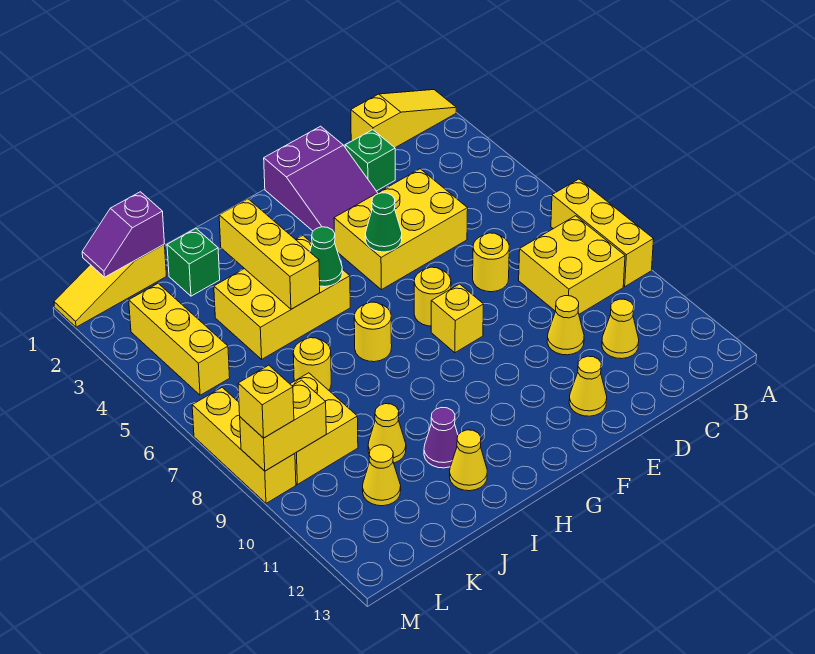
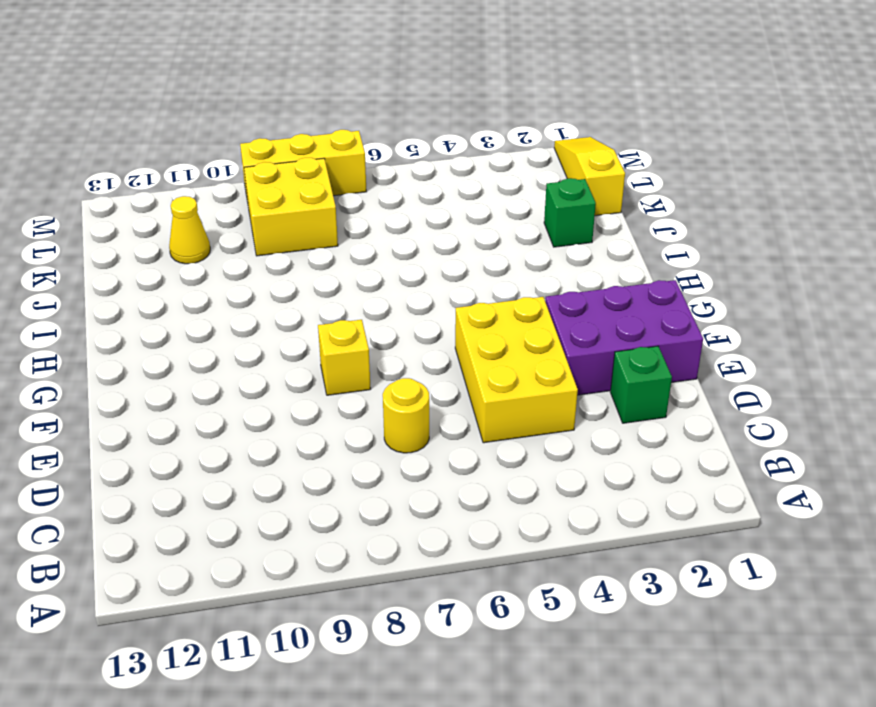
purple 2x3 brick [545,280,703,395] -> purple 2x3 slope [264,126,377,232]
none -> yellow 1x3 slope [351,90,456,148]
none -> yellow 1x3 brick [551,179,654,287]
none -> yellow 2x2 brick [519,216,625,314]
none -> yellow 1x1 cone [602,299,639,359]

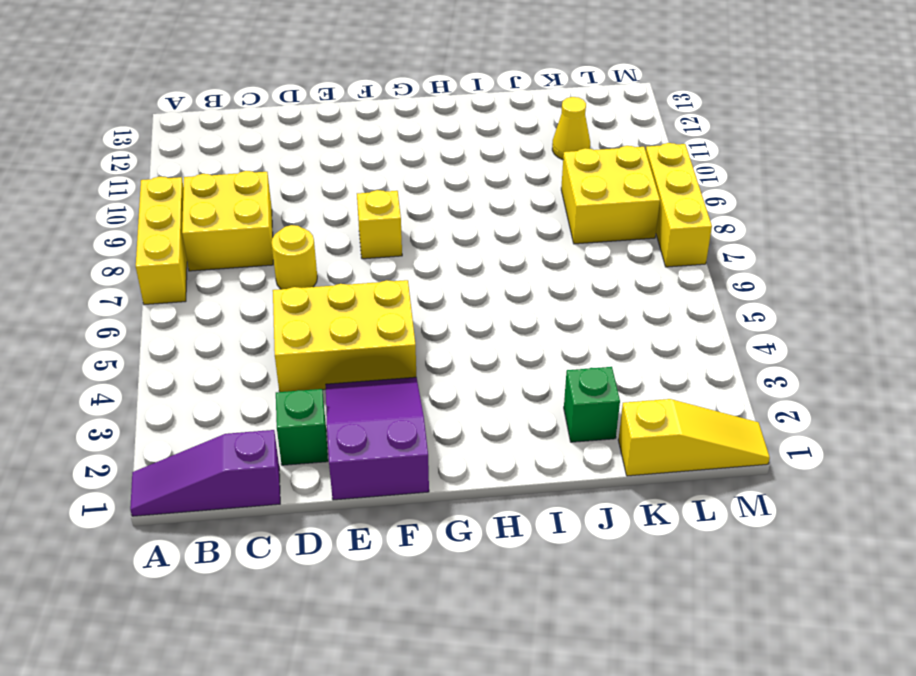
purple 1x3 slope [130,430,280,516] -> yellow 1x3 slope [351,90,456,148]
none -> yellow 1x1 cone [602,299,639,359]
none -> yellow 1x1 cone [547,296,584,355]
none -> yellow 1x1 cone [569,356,607,416]
none -> yellow 1x1 round brick [414,267,451,326]

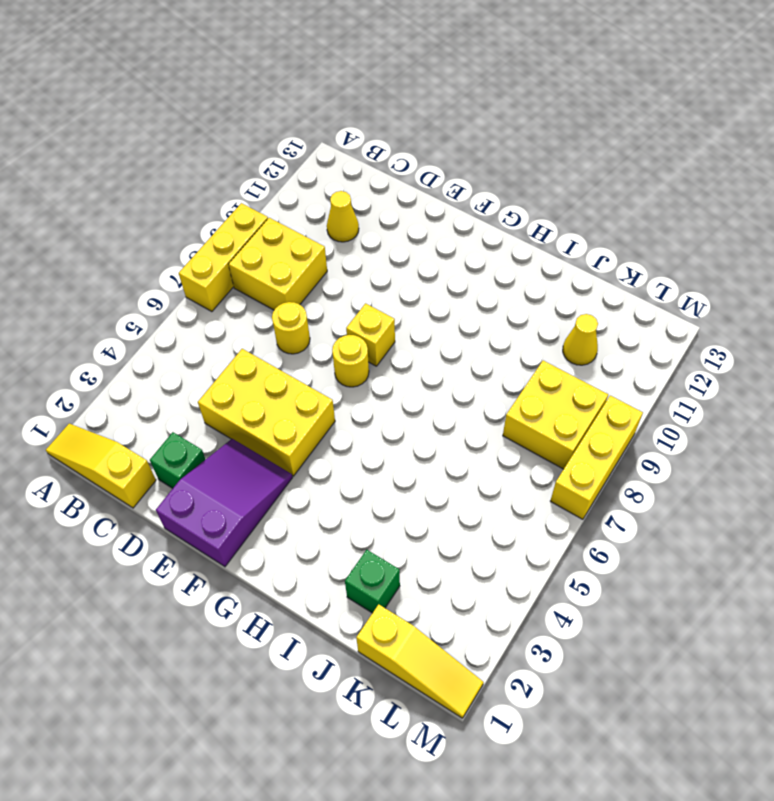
none -> yellow 1x1 cone [547,296,584,355]
none -> yellow 1x1 cone [569,356,607,416]
none -> yellow 2x3 brick [214,236,350,359]
none -> yellow 1x1 round brick [354,302,392,362]

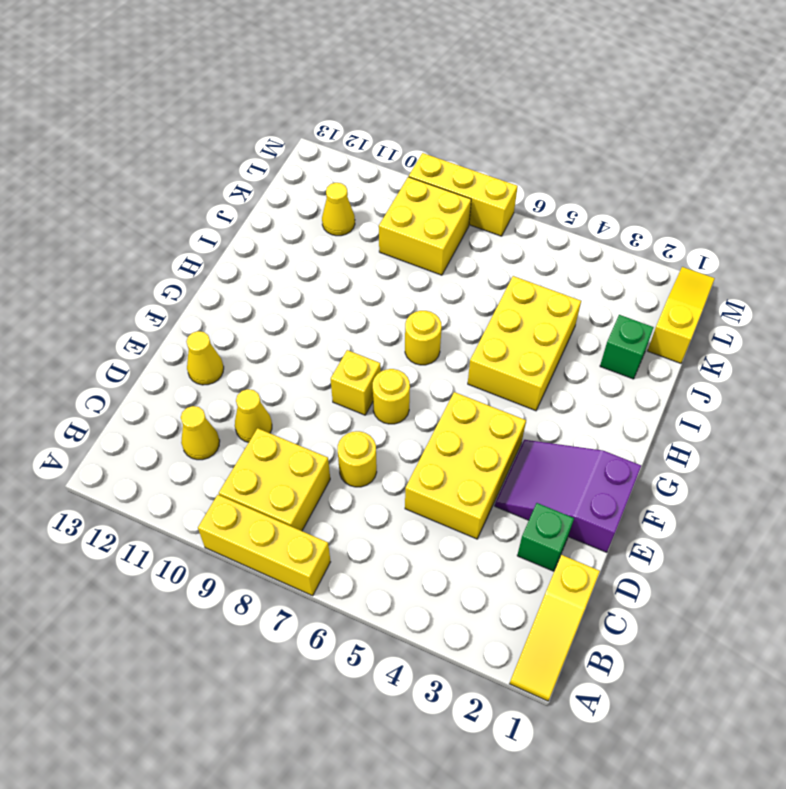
none -> purple 1x1 cone [424,407,458,468]
none -> yellow 1x1 cone [450,430,487,491]
none -> yellow 1x1 round brick [293,338,331,390]
none -> yellow 1x1 cone [368,404,406,463]

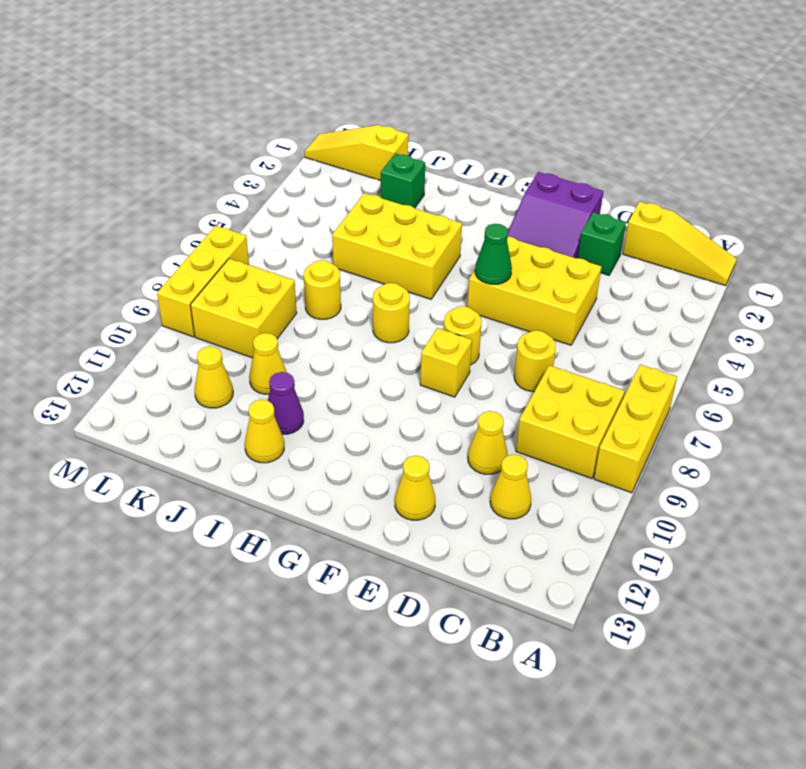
none -> yellow 1x3 brick [129,283,230,395]
none -> green 1x1 cone [310,227,342,287]
none -> yellow 1x3 brick [219,199,320,309]
none -> purple 1x2 slope [82,192,164,277]

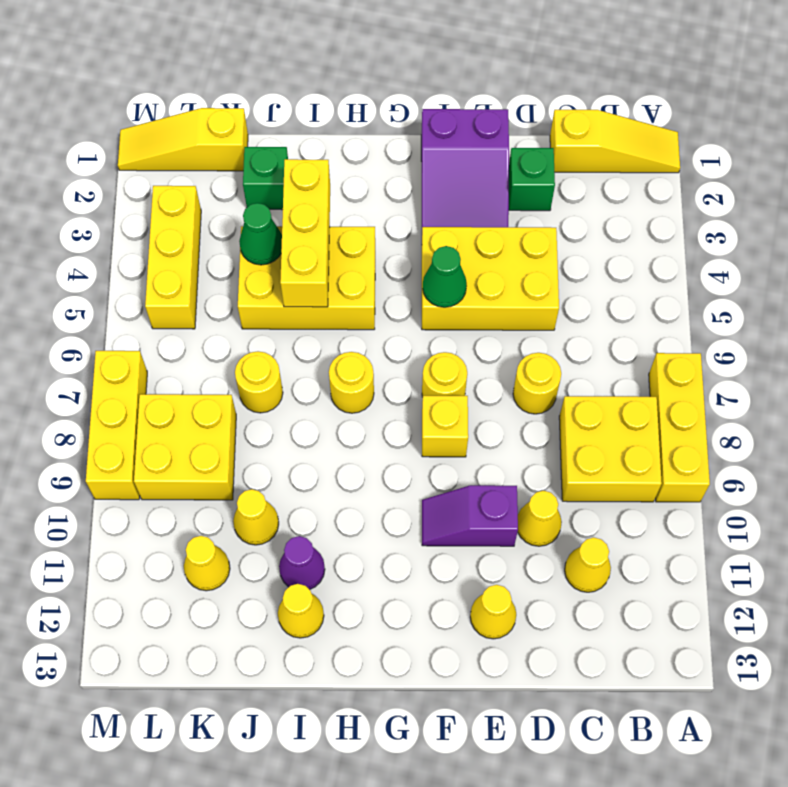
purple 1x2 slope [422,485,518,546] -> purple 1x2 slope moved to [82,192,164,277]
green 1x1 cone [239,203,282,265] -> green 1x1 cone moved to [310,227,342,287]
none -> yellow 1x2 brick [240,380,326,471]
none -> yellow 1x1 brick [238,365,294,438]

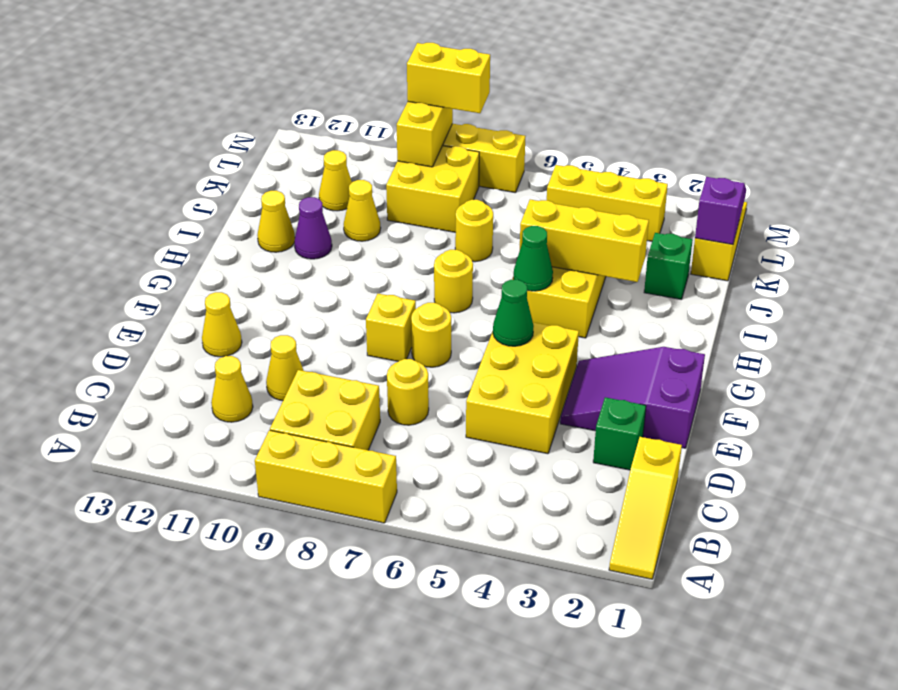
yellow 1x2 brick [407,43,490,113] -> yellow 1x1 brick [238,365,294,438]

